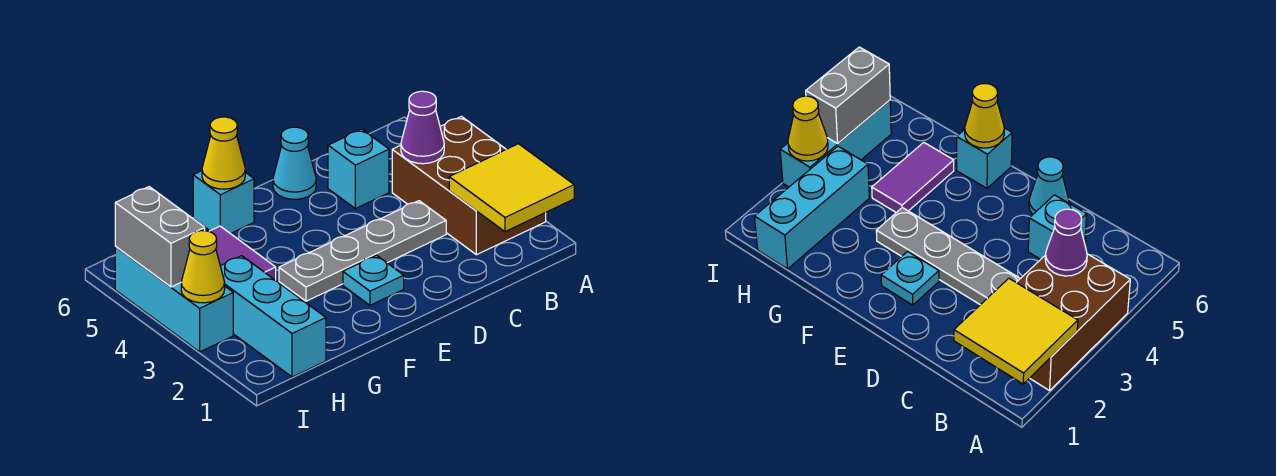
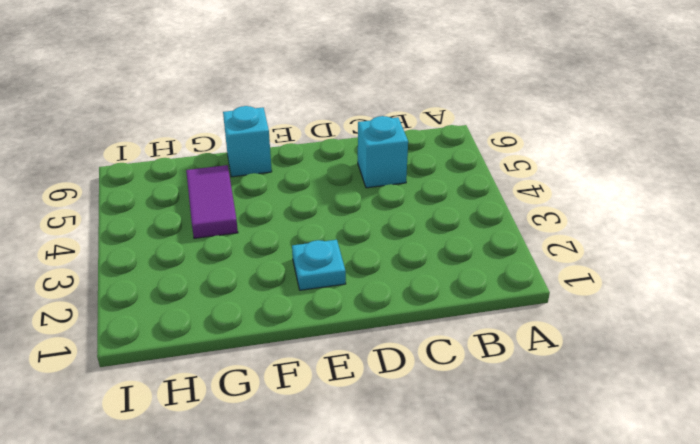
none -> brown 2x3 brick [392,116,546,255]
none -> grey 1x4 plate [279,201,446,301]
none -> cyan 1x1 cone [273,127,316,199]

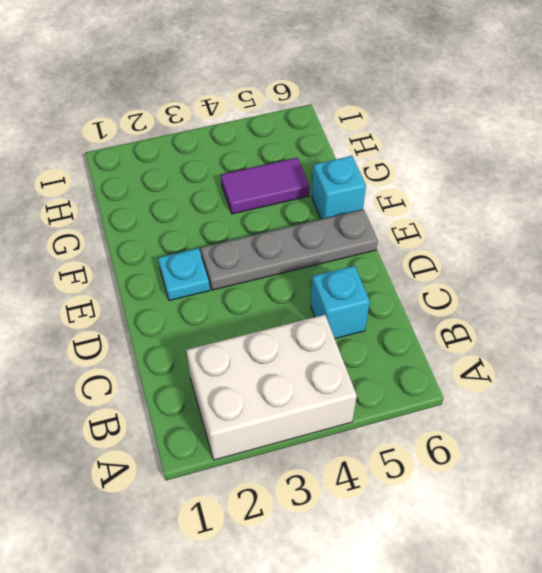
white 2x3 brick [186,315,357,460] -> brown 2x3 brick [392,116,546,255]
grey 1x4 plate [201,209,378,290] -> grey 1x4 plate turned to [279,201,446,301]
none -> cyan 1x1 cone [273,127,316,199]
none -> cyan 1x3 brick [220,256,326,377]
none -> cyan 1x3 brick [115,246,233,352]

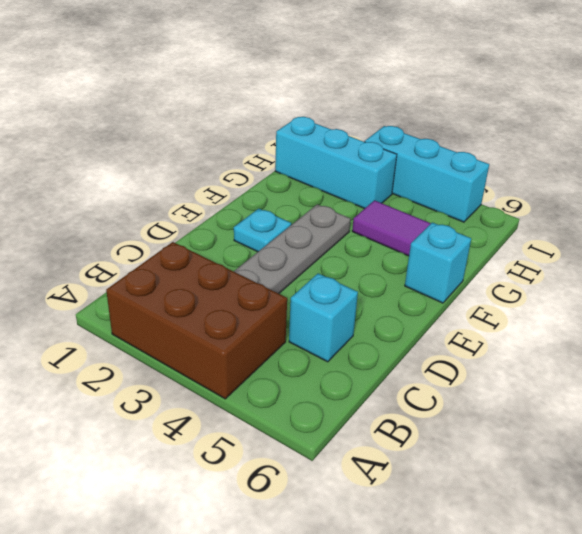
none -> cyan 1x1 cone [273,127,316,199]
none -> yellow 2x2 tile [449,144,574,232]
none -> purple 1x1 cone [401,91,444,164]

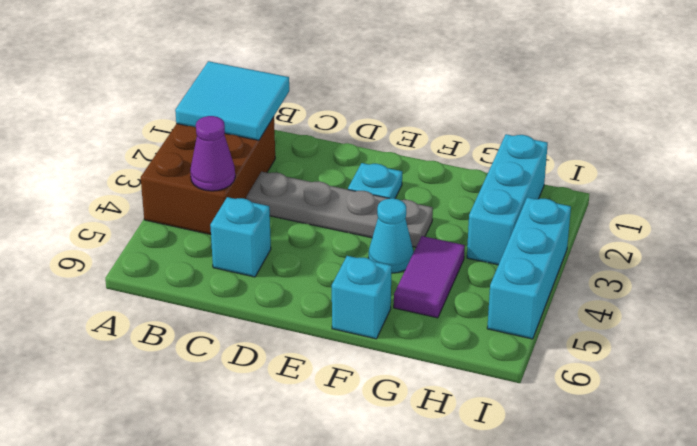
cyan 2x2 tile [175,61,289,140] -> yellow 2x2 tile [449,144,574,232]
cyan 1x1 cone [369,198,414,273] -> cyan 1x1 cone moved to [273,127,316,199]
none -> yellow 1x1 cone [202,117,245,189]
none -> yellow 1x1 cone [181,231,225,303]
none -> grey 1x2 brick [115,187,205,287]

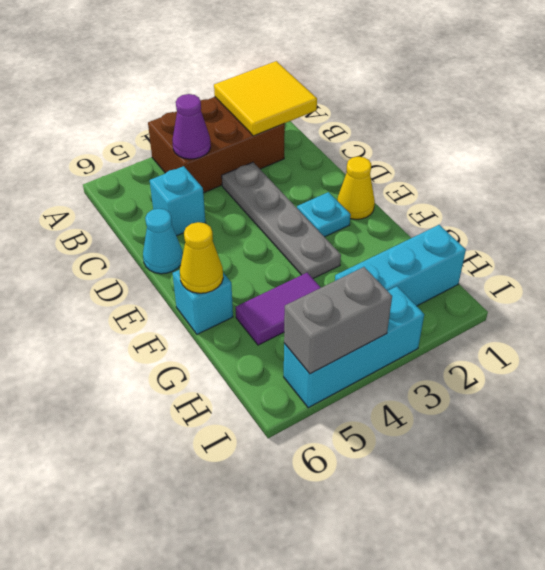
yellow 1x1 cone [337,157,375,219] -> yellow 1x1 cone moved to [181,231,225,303]

